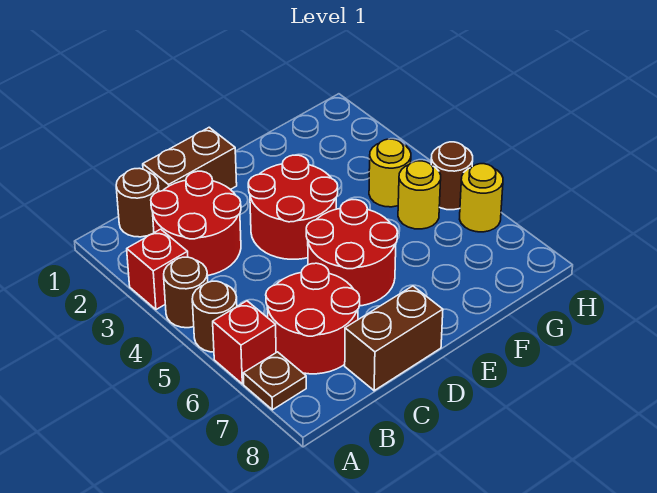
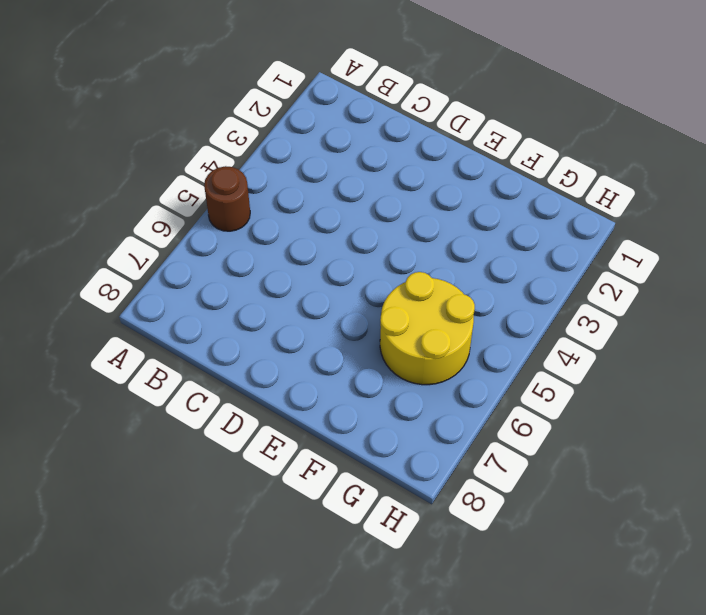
yellow 2x2 round brick [380,272,475,385] -> yellow 1x1 round brick [398,161,441,229]
none -> red 1x1 brick [127,229,188,310]
none -> brown 1x1 round brick [164,257,208,328]
none -> red 1x1 brick [213,301,276,384]

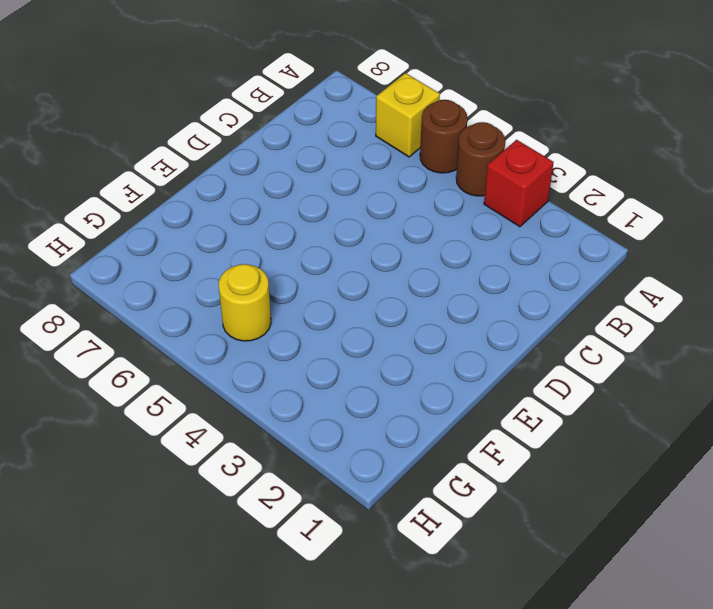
yellow 1x1 brick [376,73,440,157] -> red 1x1 brick [213,301,276,384]
none -> brown 1x1 plate [243,352,306,410]
none -> brown 1x1 round brick [116,168,159,237]
none -> red 2x2 round brick [151,171,241,276]

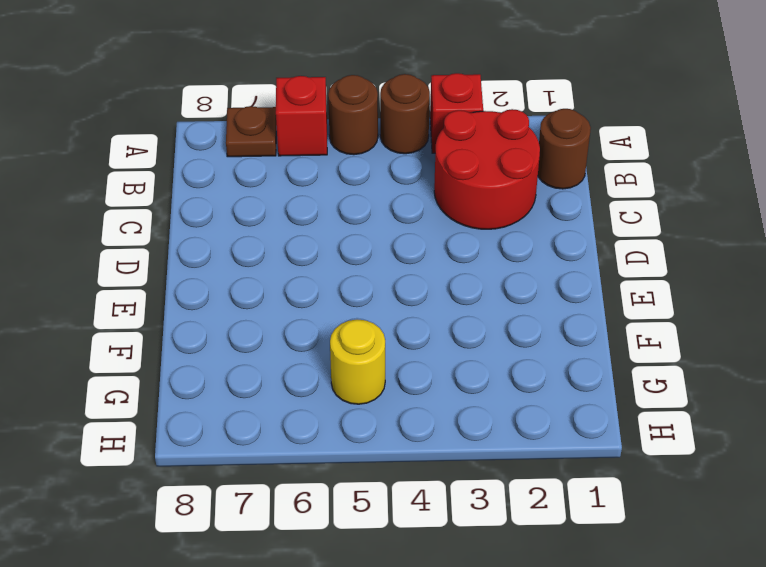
none -> red 2x2 round brick [266,263,360,374]
none -> brown 1x2 brick [143,127,237,192]
none -> brown 1x2 brick [345,286,443,391]

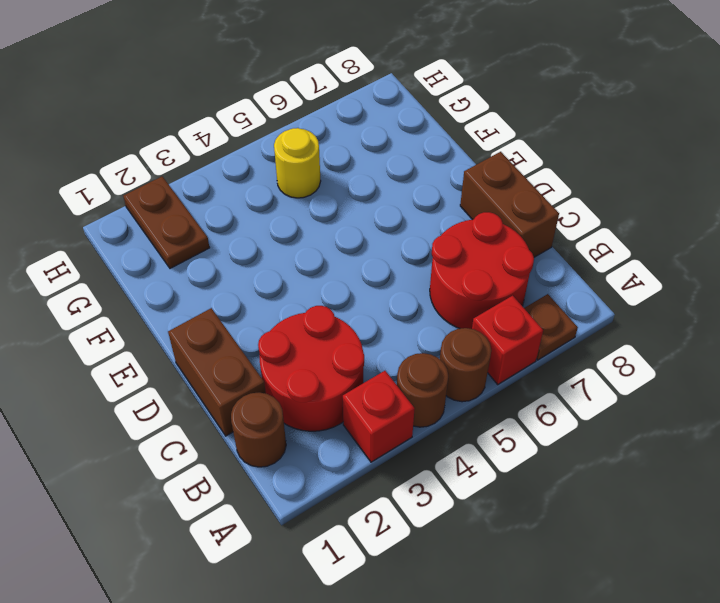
brown 1x2 plate [123,176,210,268] -> none
none -> red 2x2 round brick [248,155,338,259]
none -> red 2x2 round brick [306,200,398,306]
none -> yellow 1x1 round brick [369,139,411,207]

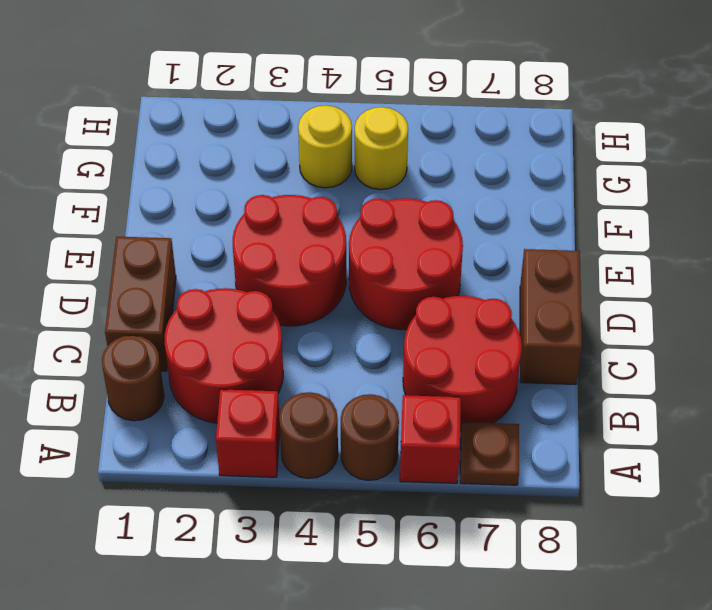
none -> brown 1x1 round brick [431,142,473,210]
none -> yellow 1x1 round brick [460,164,503,232]

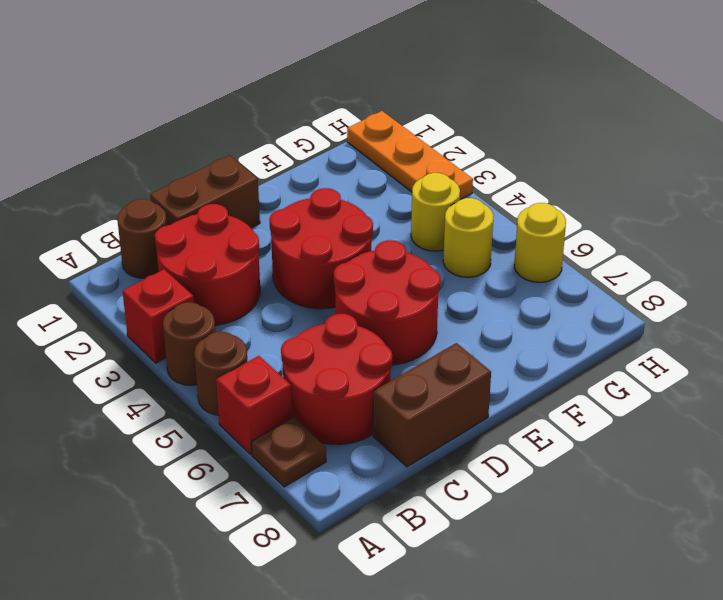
orange 1x3 plate [347,111,473,200] -> none
none -> brown 1x1 round brick [431,142,473,210]

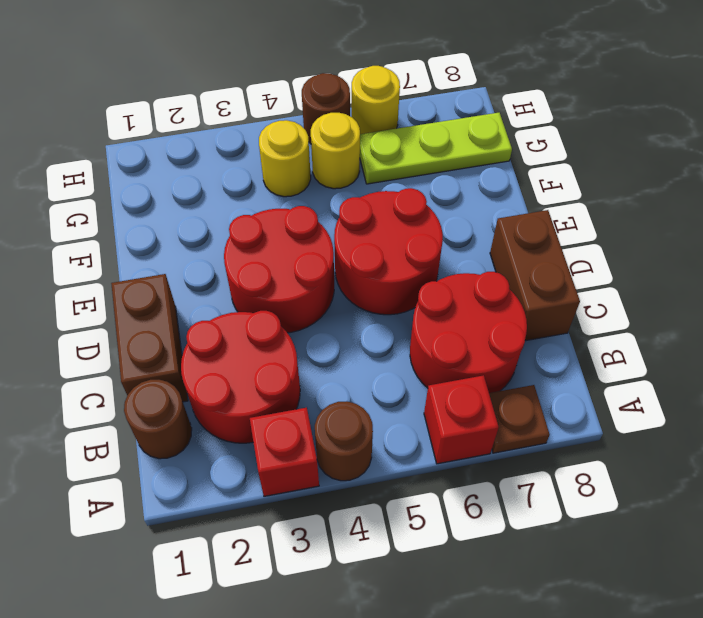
lime 1x3 plate [360,113,512,184] -> none
none -> brown 1x1 round brick [192,281,237,352]

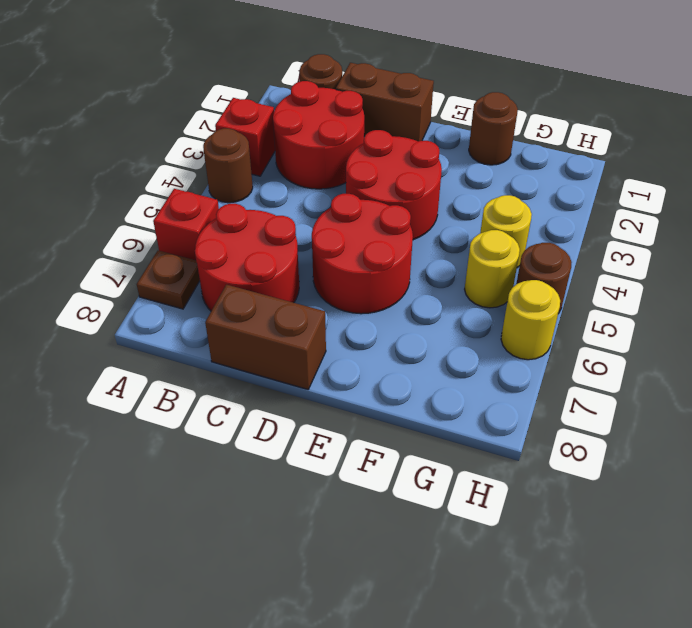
brown 1x1 round brick [469,92,518,165] -> brown 1x1 round brick moved to [192,281,237,352]

